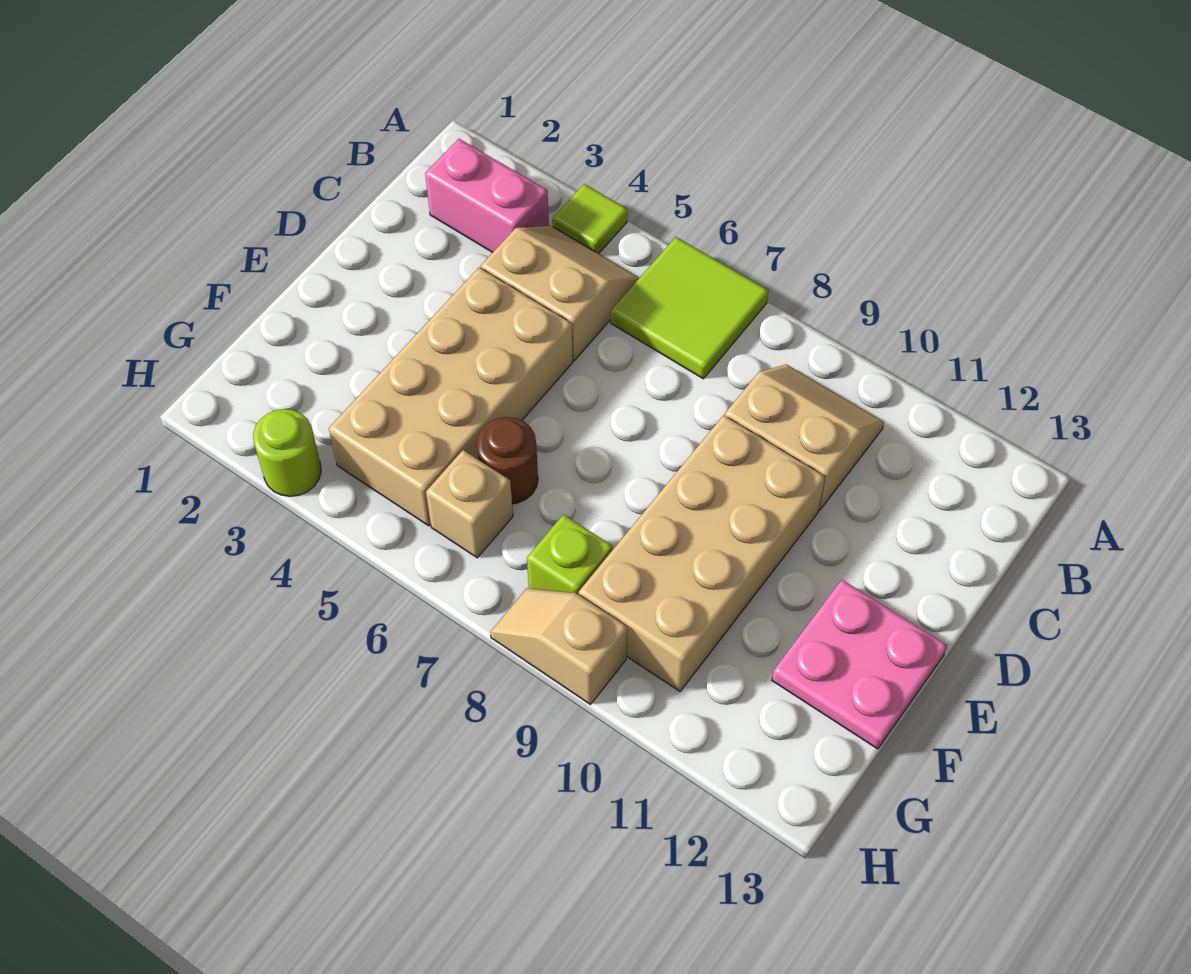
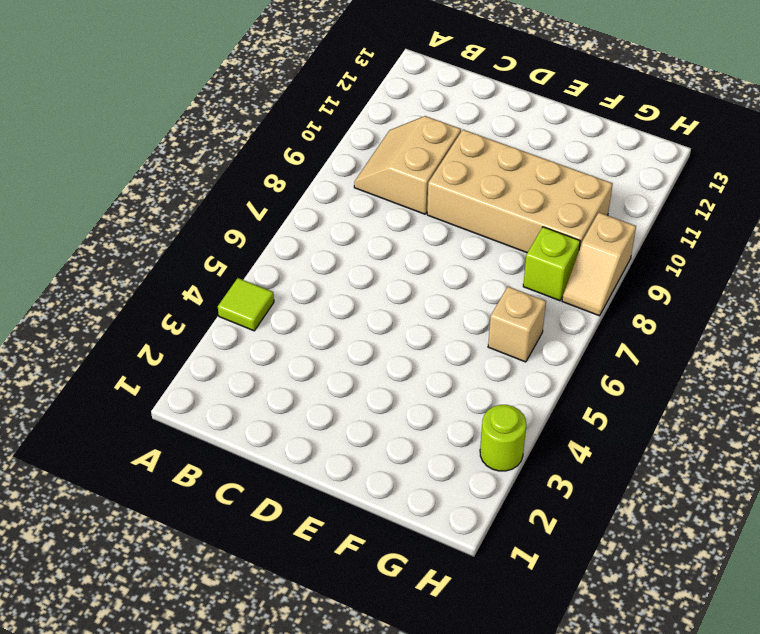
none -> lime 2x2 tile [611,237,768,379]
none -> pink 1x2 brick [425,139,549,252]
none -> tan 2x2 slope [481,226,639,361]

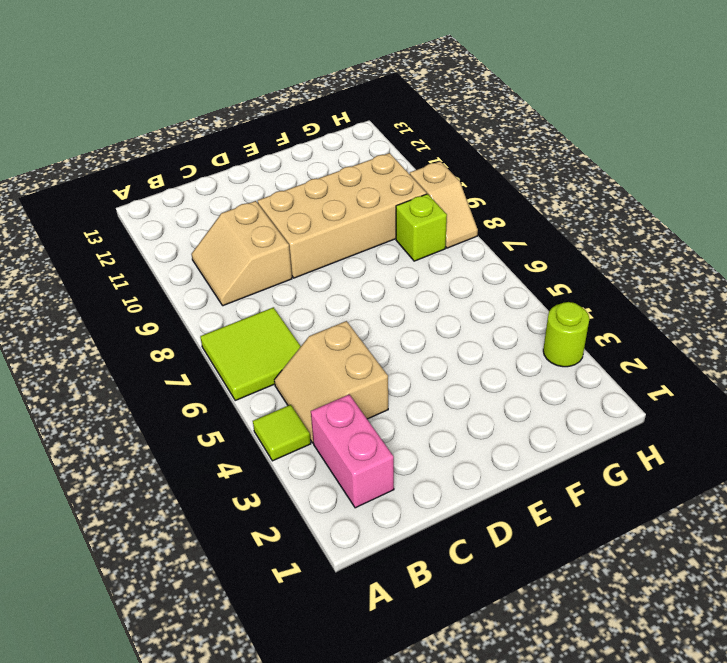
none -> tan 2x4 brick [329,267,573,526]
none -> pink 2x2 plate [772,580,947,749]
none -> brown 1x1 round brick [477,417,538,504]

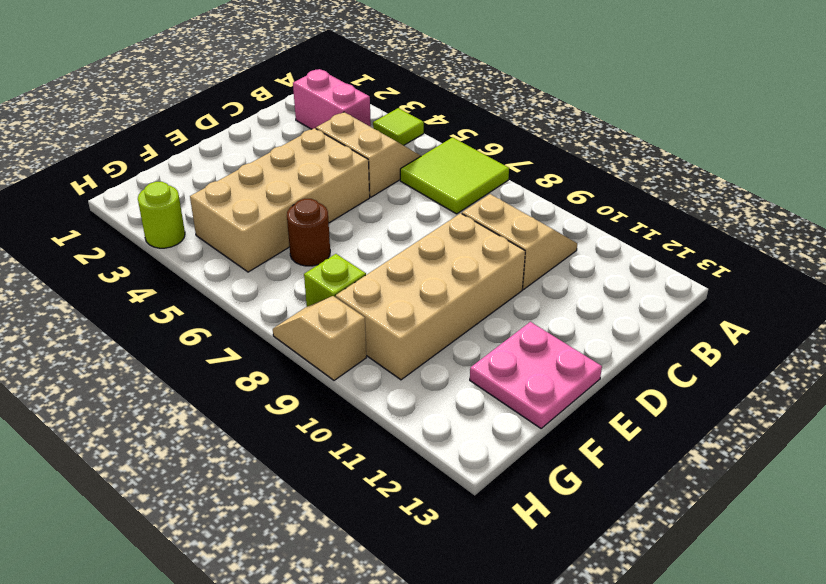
none -> tan 1x1 brick [426,450,513,558]

